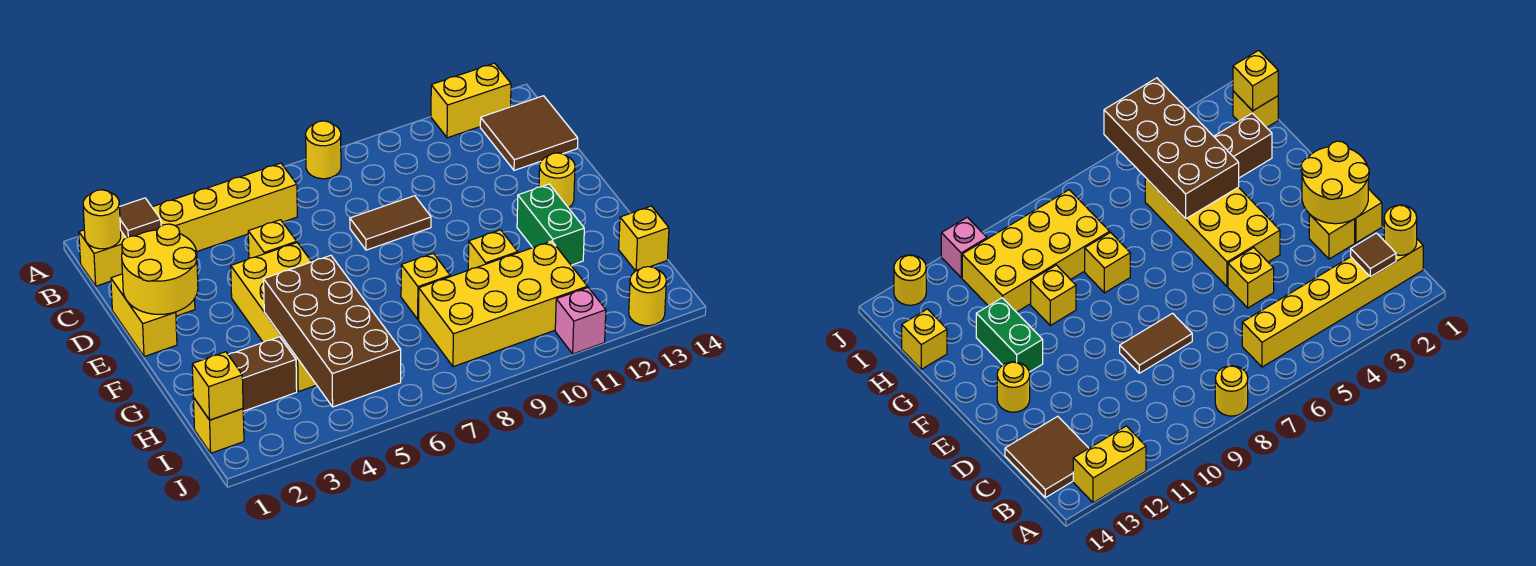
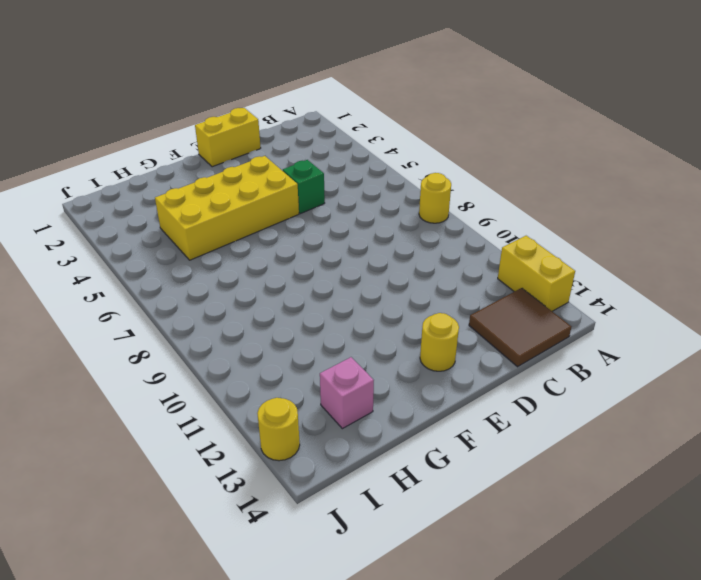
green 1x1 brick [283,160,325,214] -> yellow 1x1 brick [248,220,297,258]
pink 1x1 brick [320,357,374,429] -> pink 1x1 brick moved to [555,288,606,354]
none -> yellow 1x6 brick [79,163,297,286]
none -> yellow 1x1 brick [1309,214,1355,259]
none -> brown 1x2 tile [350,196,431,250]

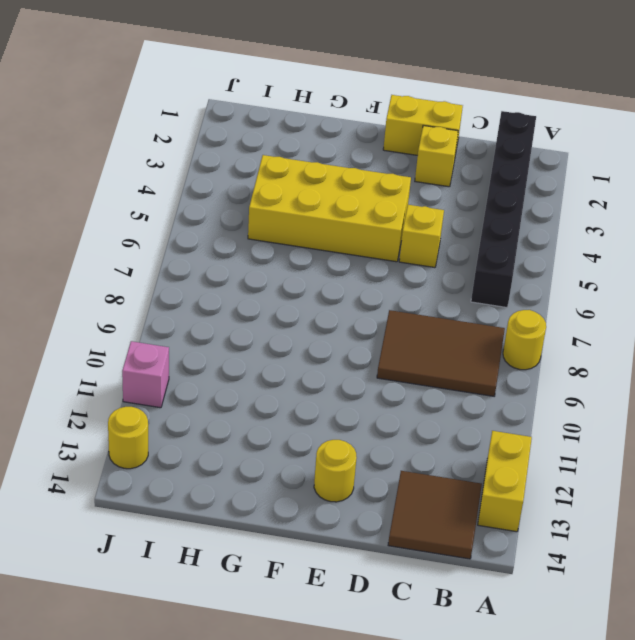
black 1x6 brick [471,111,536,308] -> yellow 1x6 brick [79,163,297,286]
brown 2x3 tile [377,310,505,396] -> brown 1x2 tile [350,196,431,250]
none -> green 1x2 brick [517,184,584,265]
none -> yellow 1x1 brick [401,253,450,319]
none -> yellow 1x1 brick [468,230,518,270]

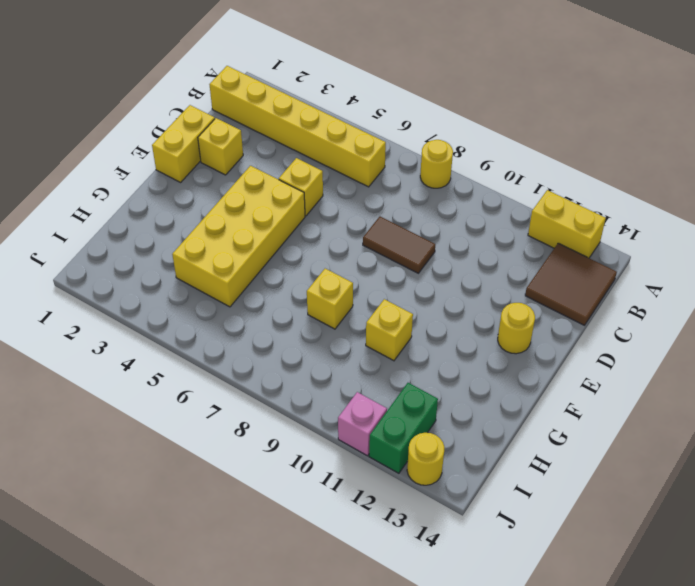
green 1x2 brick [369,383,438,473] -> green 1x2 brick moved to [517,184,584,265]
none -> brown 1x2 brick [229,337,297,411]
none -> yellow 2x4 brick [419,241,587,367]
none -> yellow 1x1 brick [619,206,669,271]

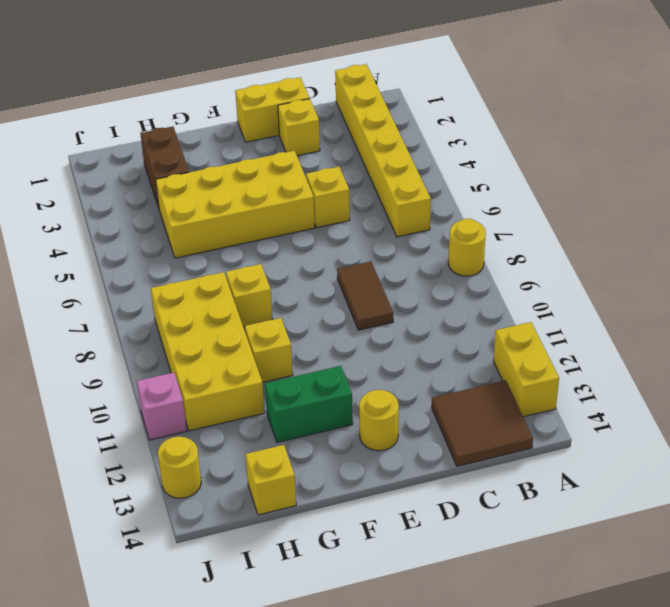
none -> yellow 1x1 brick [193,397,244,453]
none -> yellow 1x1 round brick [83,190,121,249]
none -> brown 1x1 tile [120,198,161,238]

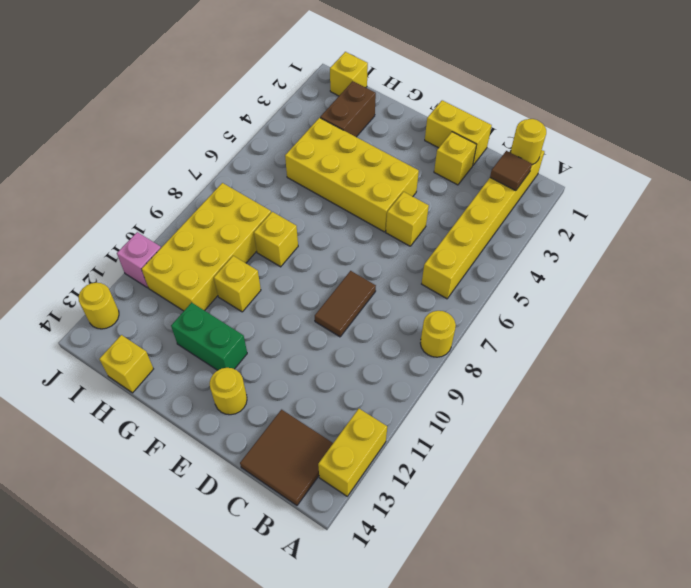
none -> yellow 2x2 round brick [122,224,198,314]
none -> brown 2x4 brick [264,255,401,407]
none -> yellow 1x1 brick [192,352,243,420]

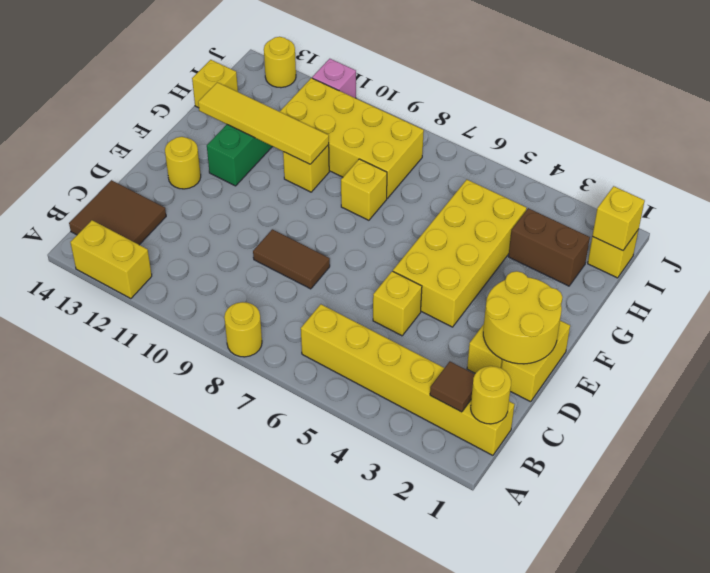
yellow 1x4 tile [198,82,329,164] -> none
none -> brown 2x4 brick [264,255,401,407]

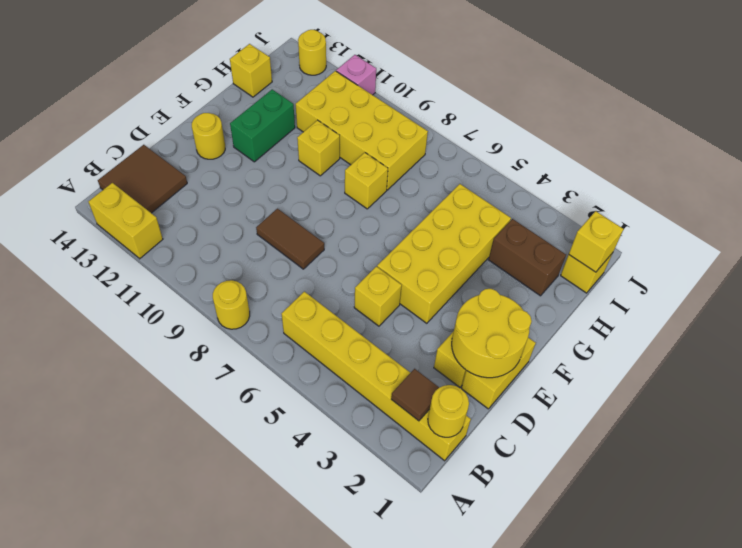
none -> brown 2x4 brick [264,255,401,407]

